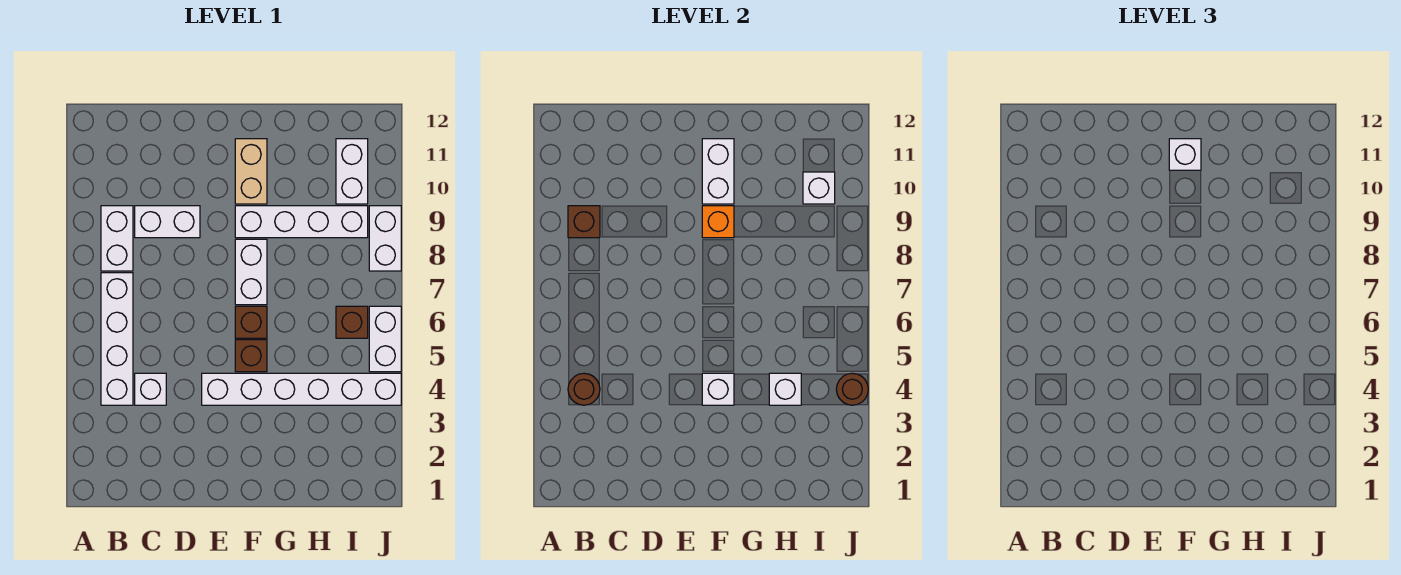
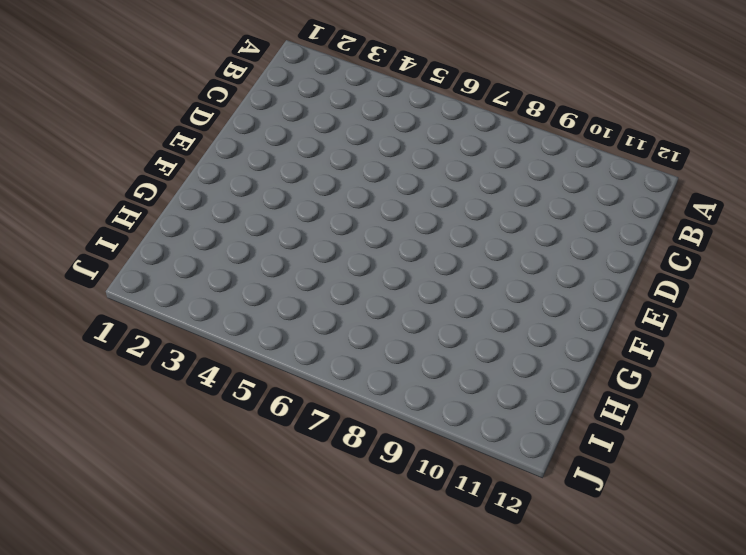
none -> white 1x4 brick [101,273,133,405]
none -> white 1x2 brick [101,206,133,271]
none -> white 1x1 brick [135,373,166,405]

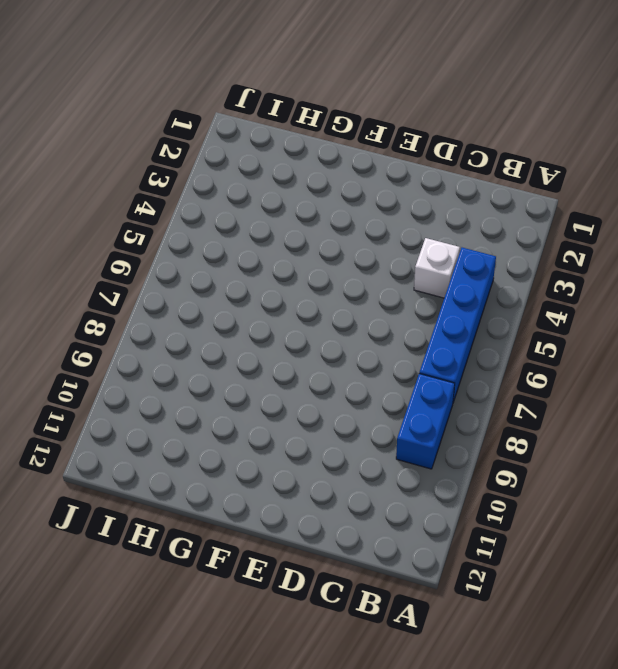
blue 1x4 brick [419,248,496,402] -> white 1x4 brick [101,273,133,405]
blue 1x2 brick [396,374,455,469] -> white 1x2 brick [101,206,133,271]
none -> white 1x2 brick [135,206,200,238]
none -> white 1x6 brick [202,373,401,405]
none -> brown 1x1 brick [235,340,267,372]

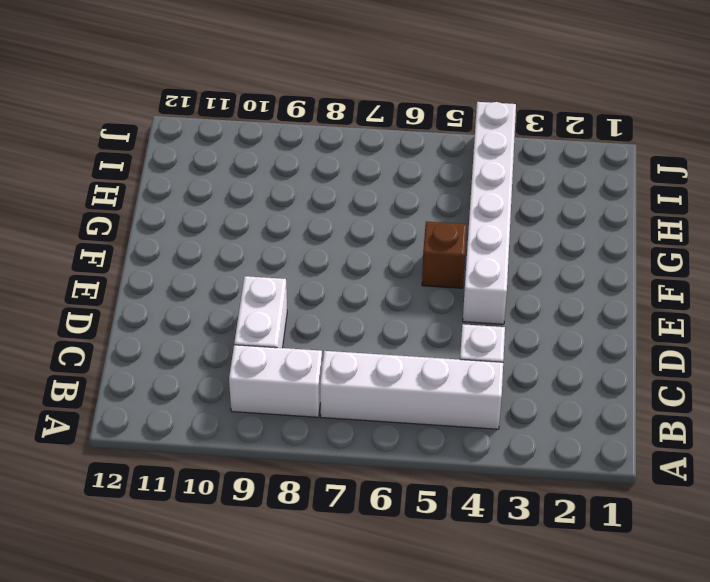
none -> brown 1x1 brick [235,306,267,338]
none -> white 1x2 brick [235,239,267,305]
none -> white 1x4 brick [235,206,368,238]

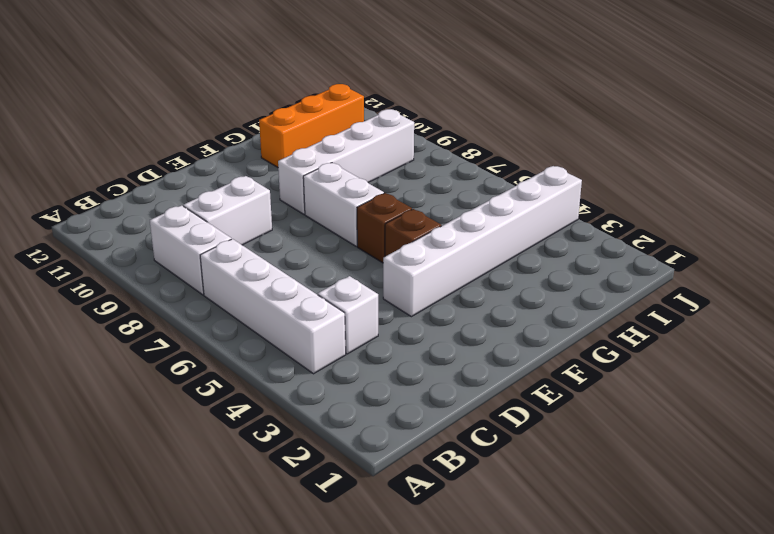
orange 1x3 brick [259,84,364,167] -> white 1x2 brick [336,139,368,204]
none -> tan 1x2 brick [235,139,267,204]
none -> brown 1x1 brick [336,306,368,338]
none -> white 1x2 brick [369,306,401,372]

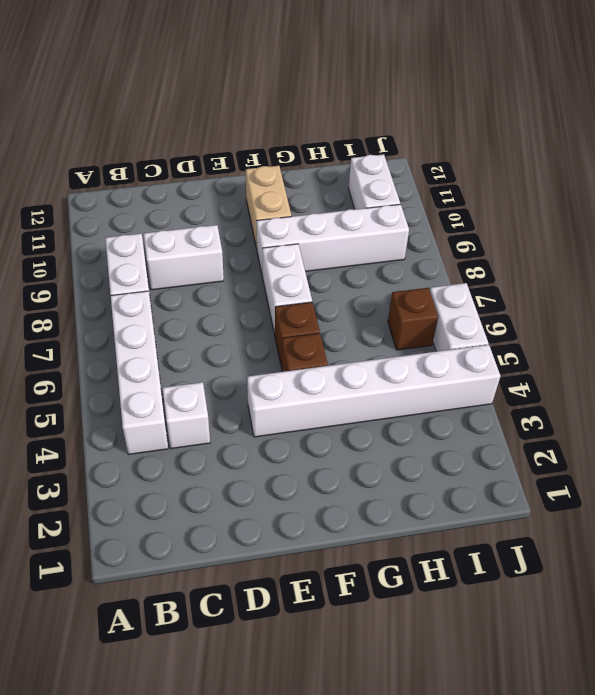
none -> white 1x2 brick [369,206,401,271]
none -> brown 1x1 round brick [568,373,600,405]
none -> brown 1x1 brick [568,206,600,238]

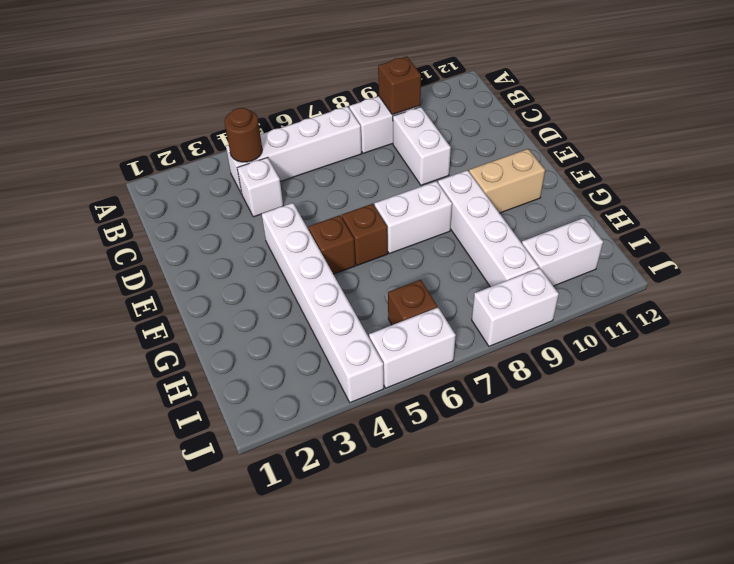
none -> white 1x1 brick [702,373,734,405]
none -> orange 1x1 brick [702,206,734,238]
none -> white 1x2 brick [702,139,734,204]

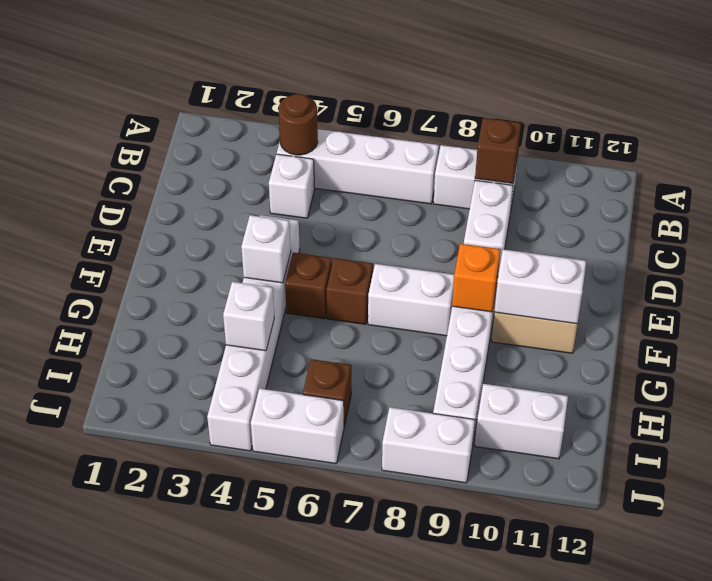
none -> white 1x1 brick [803,172,835,204]
none -> brown 1x1 round brick [836,373,868,405]
none -> white 1x1 brick [1169,139,1201,170]

